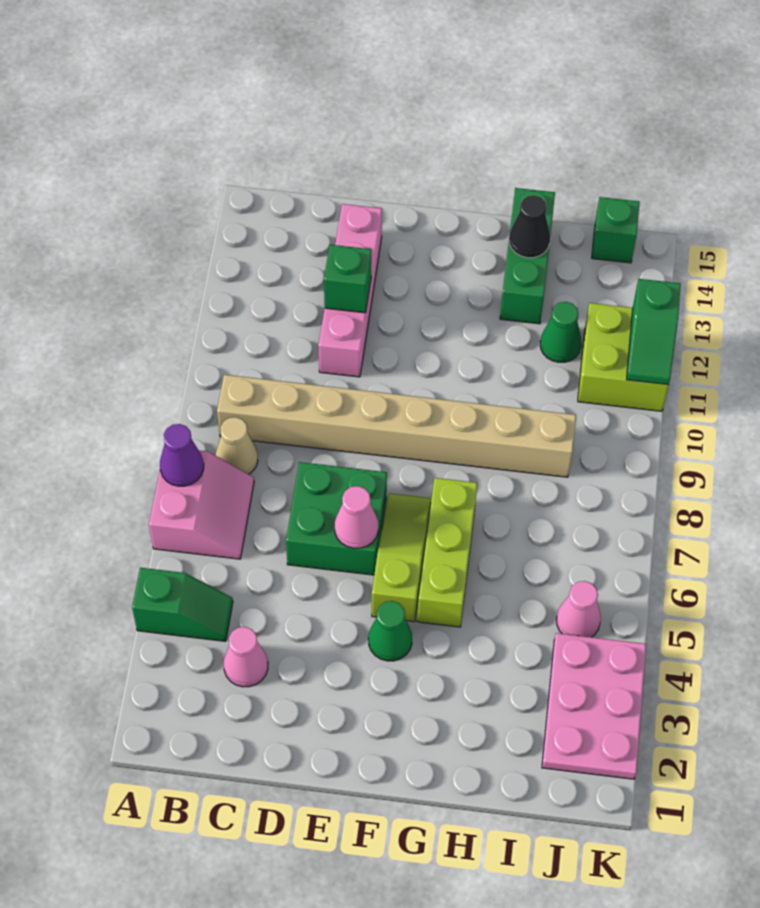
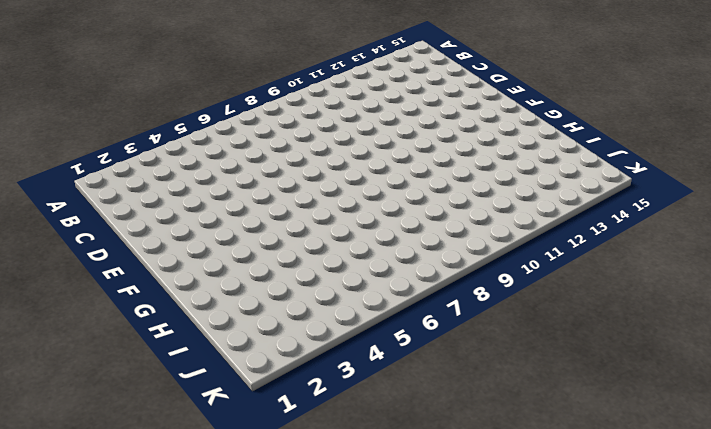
none -> green 1x2 slope [132,568,233,641]
none -> pink 2x2 slope [149,450,254,559]
none -> tan 1x1 cone [216,417,258,474]

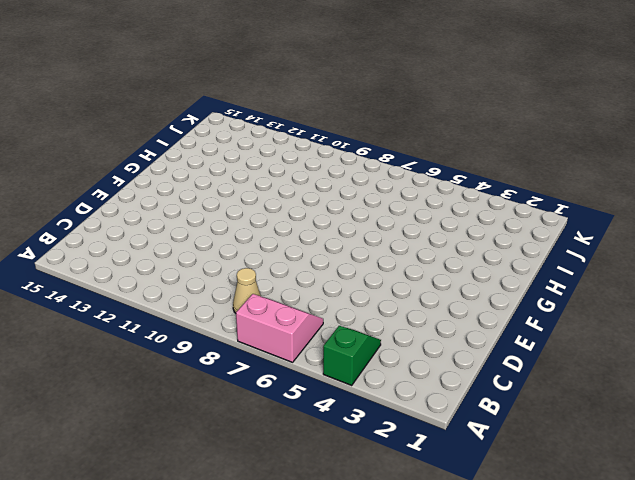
none -> tan 1x8 brick [217,375,576,477]
none -> pink 1x1 cone [224,627,268,687]
none -> green 2x2 brick [286,462,387,575]

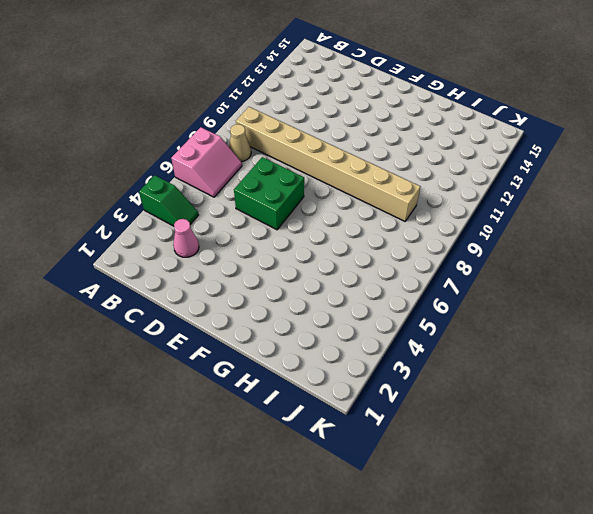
none -> pink 1x4 brick [318,204,382,377]
none -> green 1x1 cone [368,601,412,661]
none -> lime 1x3 slope [372,493,431,622]

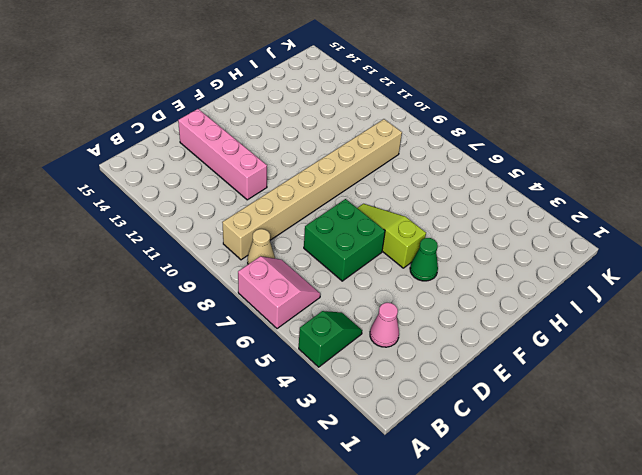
none -> lime 1x3 brick [417,478,477,627]
none -> green 1x3 brick [500,188,555,324]
none -> green 1x1 cone [540,302,582,362]

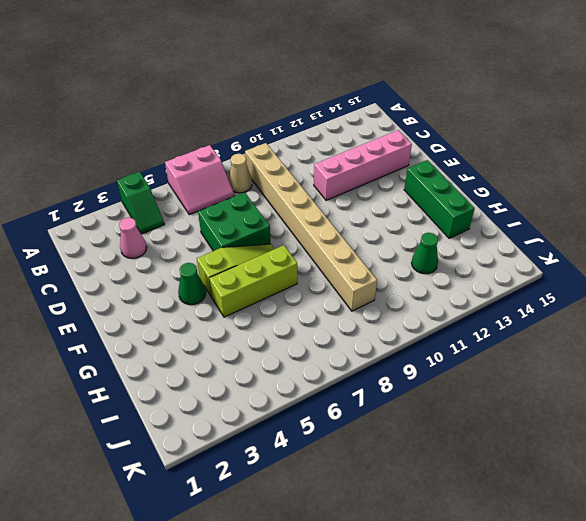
green 1x3 brick [404,160,475,238] -> green 1x3 brick turned to [500,188,555,324]
none -> pink 2x3 plate [542,633,646,779]
none -> pink 1x1 cone [556,581,601,637]
none -> lime 2x2 brick [578,303,669,411]

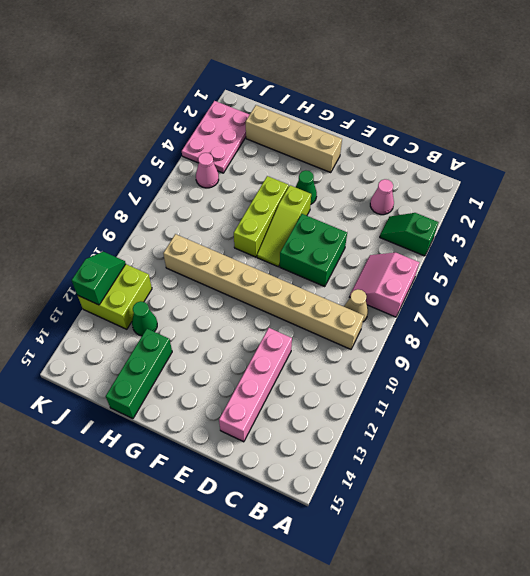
tan 1x4 brick [246,105,342,172] -> none
none -> green 1x1 brick [592,197,640,263]
none -> purple 1x1 cone [160,424,204,486]
none -> green 1x1 brick [324,245,371,313]

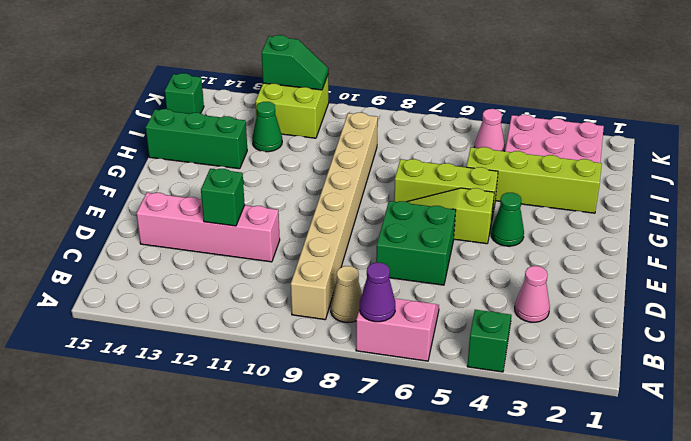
lime 1x4 brick [467,147,602,213] -> none
none -> pink 1x1 cone [335,486,378,548]
none -> black 1x1 cone [509,195,550,258]

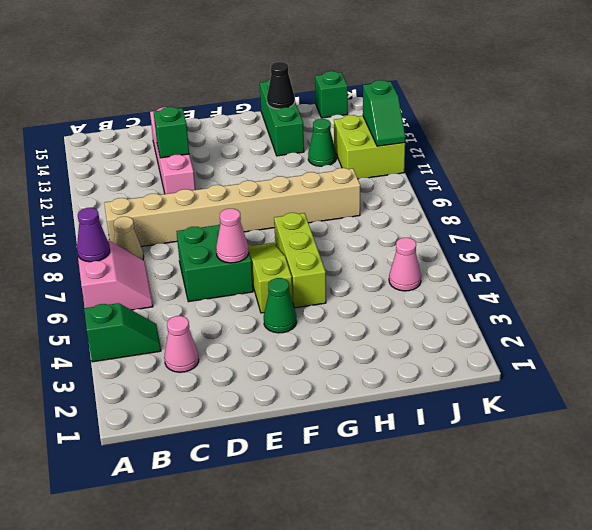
none -> pink 2x3 plate [542,633,646,779]

